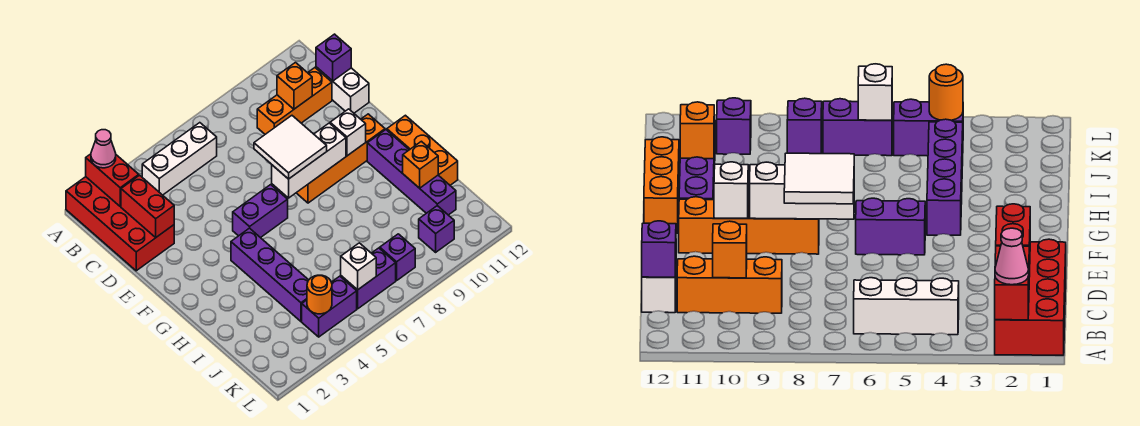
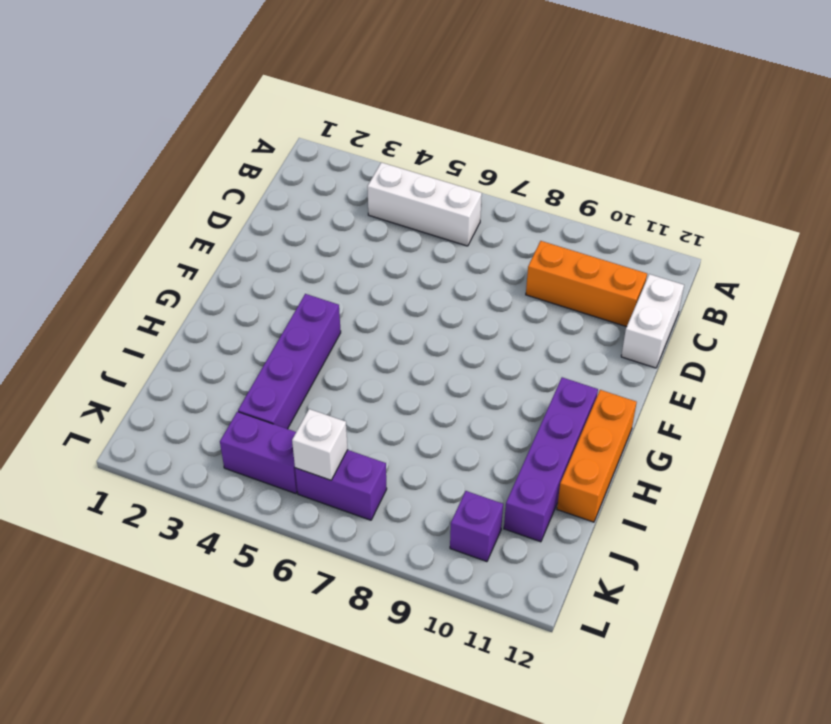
none -> red 2x4 brick [66,177,174,271]
none -> purple 1x2 brick [233,185,288,238]
none -> orange 1x4 brick [297,114,385,203]

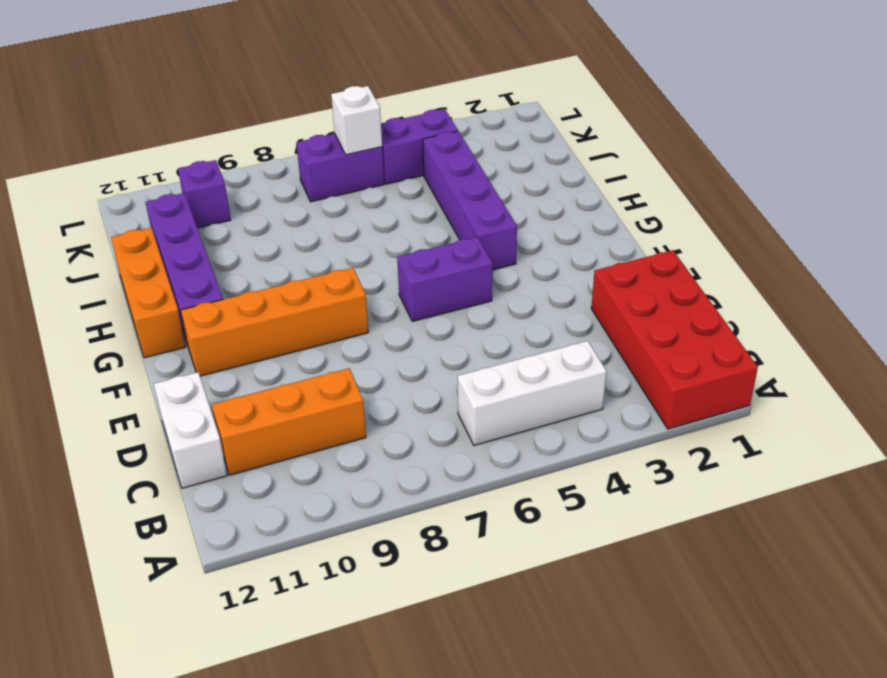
none -> purple 1x1 brick [380,234,415,280]
none -> red 1x2 brick [86,154,139,206]
none -> red 1x2 brick [121,175,174,237]

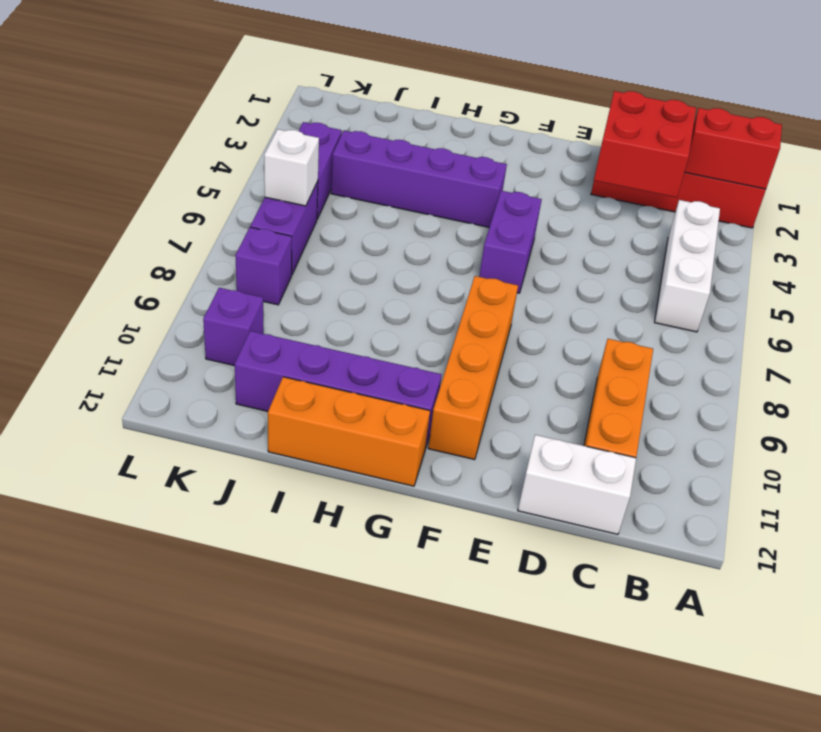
red 2x2 brick [594,91,696,198] -> red 1x2 brick [121,175,174,237]
none -> orange 1x1 brick [277,63,312,109]
none -> purple 1x1 brick [316,34,351,81]
none -> white 1x3 brick [272,123,346,198]

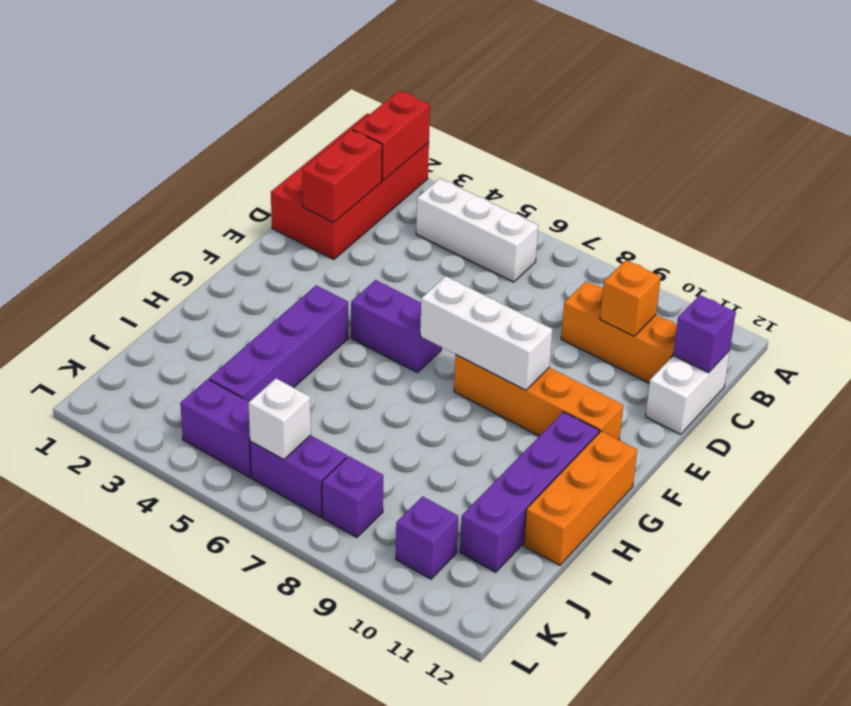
none -> white 1x1 brick [330,109,366,156]
none -> orange 1x1 brick [403,141,438,188]
none -> orange 1x1 round brick [307,275,332,314]

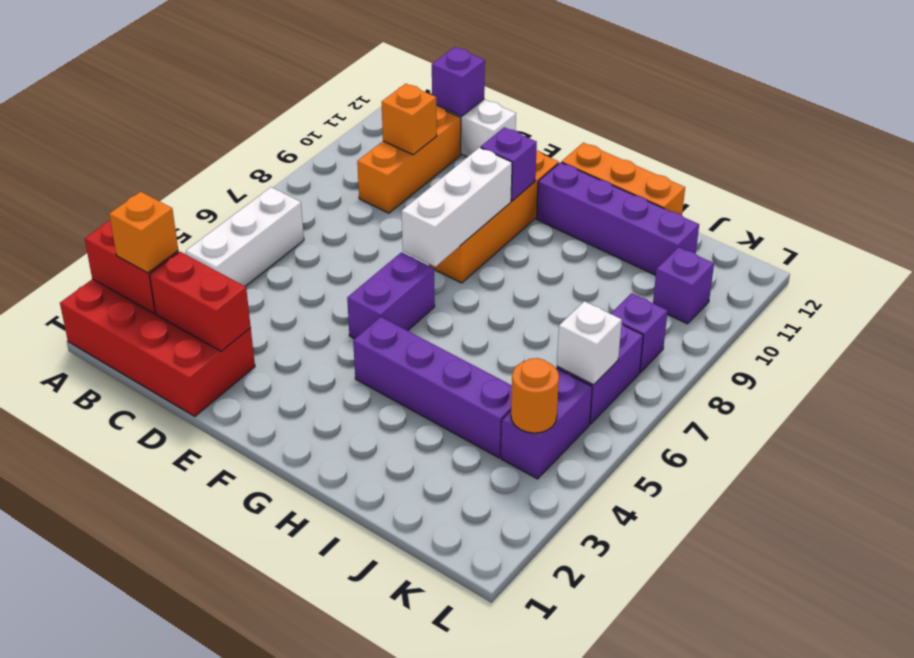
orange 1x1 brick [109,192,178,273] -> orange 1x1 brick moved to [403,141,438,188]
purple 1x1 brick [481,127,537,201] -> white 1x1 brick [330,109,366,156]
none -> pink 1x1 cone [91,130,116,168]
none -> white 2x2 tile [254,116,327,179]

